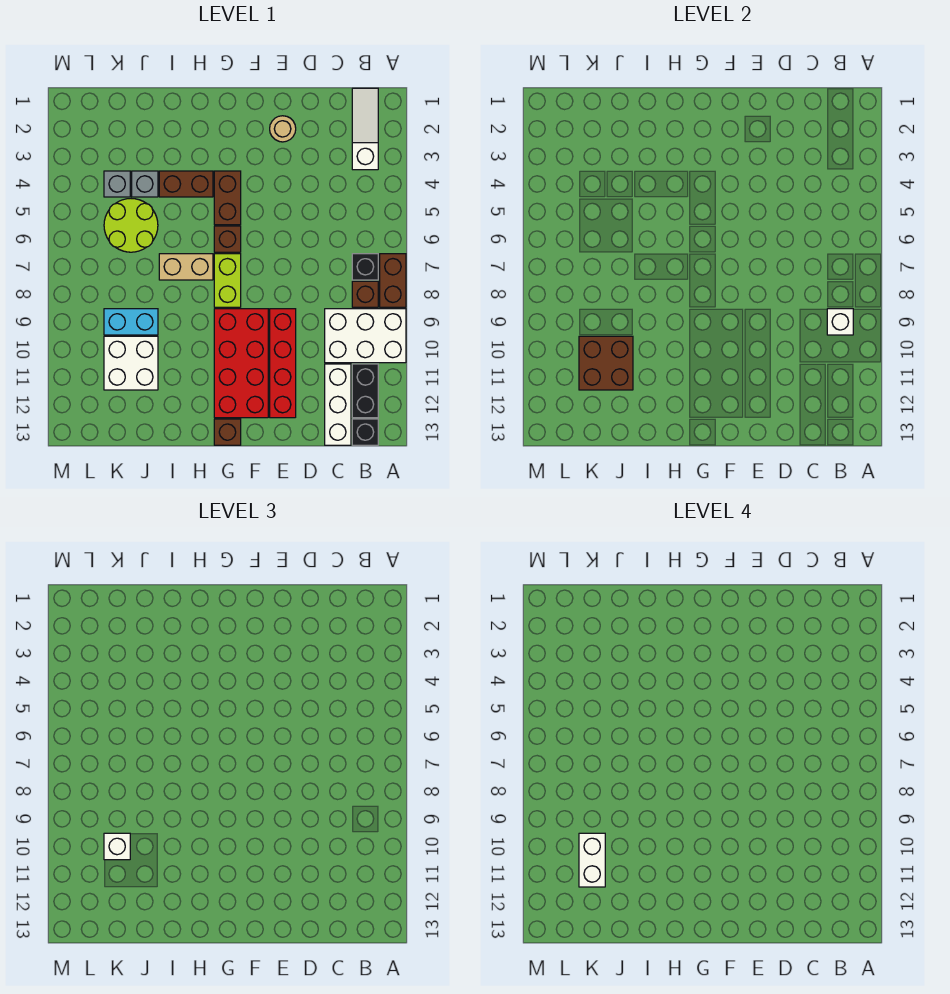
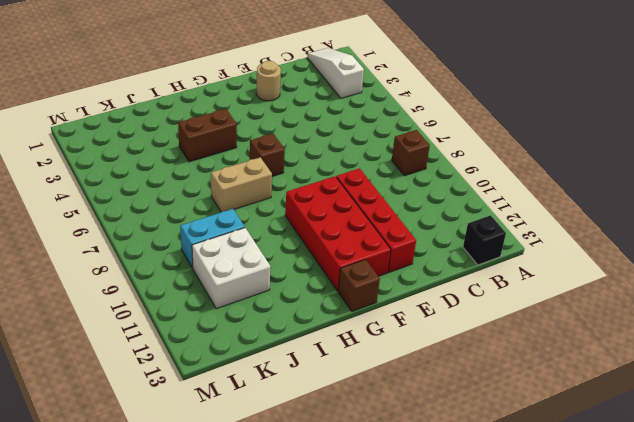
none -> brown 1x2 brick [380,254,406,307]
none -> white 2x3 brick [325,309,406,363]
none -> black 1x1 brick [352,254,378,280]

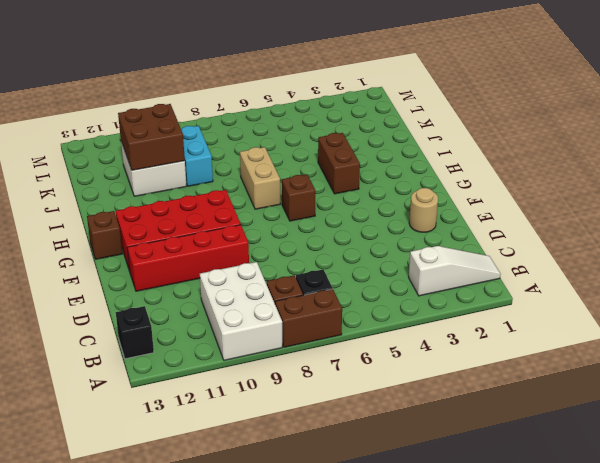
none -> black 1x2 brick [352,364,378,418]
none -> white 1x3 brick [325,364,351,445]
none -> brown 1x2 brick [214,171,241,225]

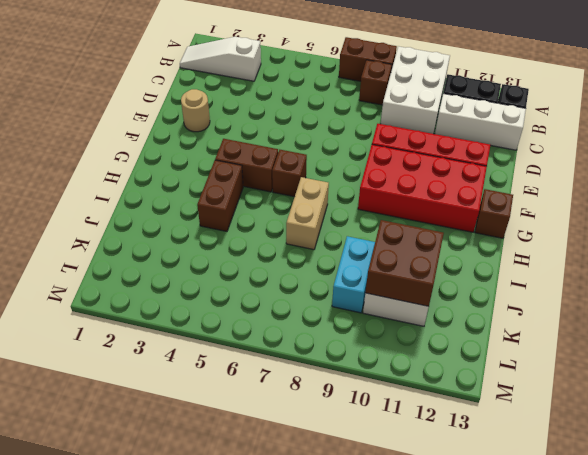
none -> black 1x1 brick [352,254,378,280]
none -> lime 1x2 brick [214,254,241,307]
none -> grey 1x1 brick [132,171,158,197]

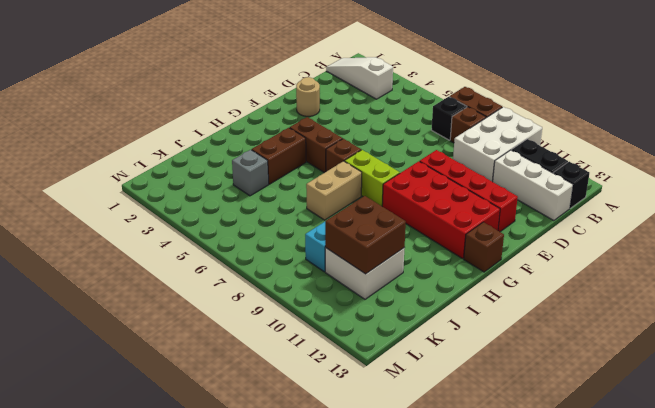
none -> lime 2x2 round brick [104,199,158,252]
none -> grey 1x1 brick [104,171,130,197]
none -> white 1x1 brick [827,309,853,335]

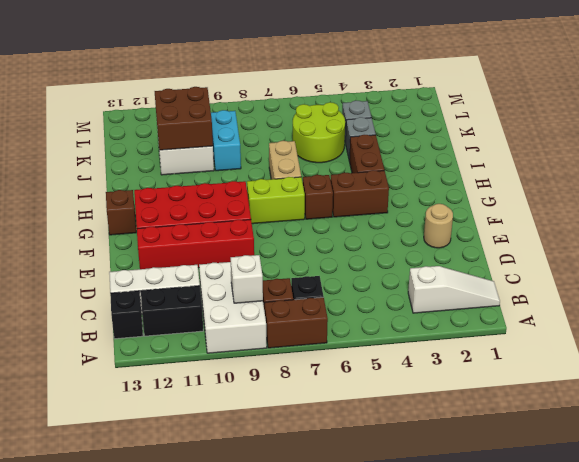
none -> white 1x1 brick [104,833,130,860]
none -> white 1x2 brick [579,833,605,887]

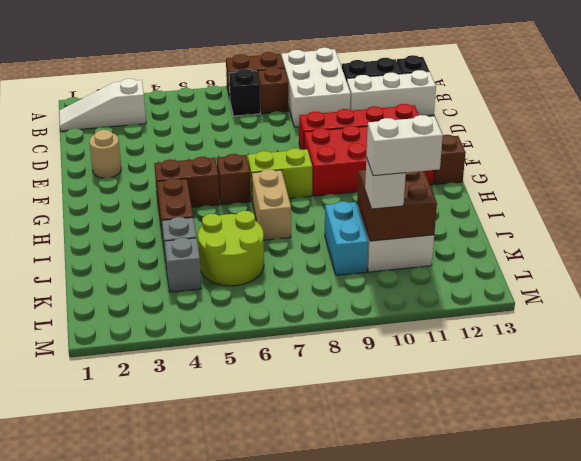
none -> white 1x1 brick [827,309,853,335]

